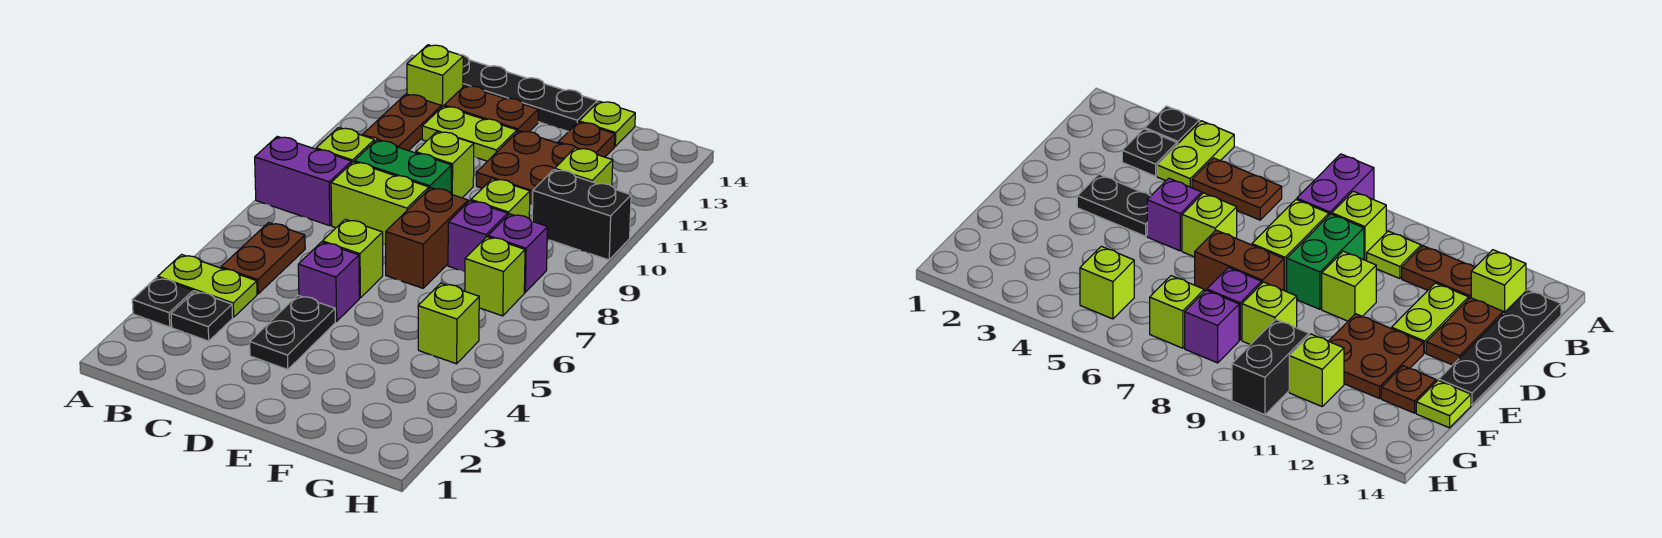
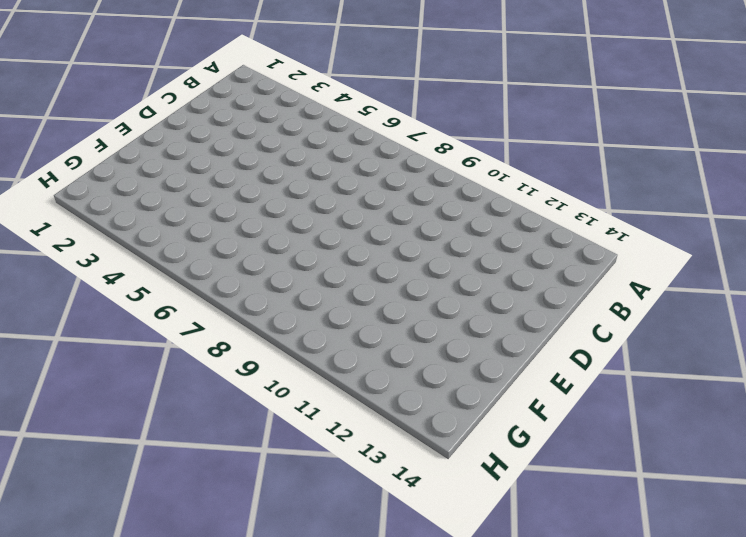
none -> black 1x1 plate [132,277,193,327]
none -> lime 1x2 plate [158,254,257,317]
none -> purple 1x2 brick [255,136,351,226]

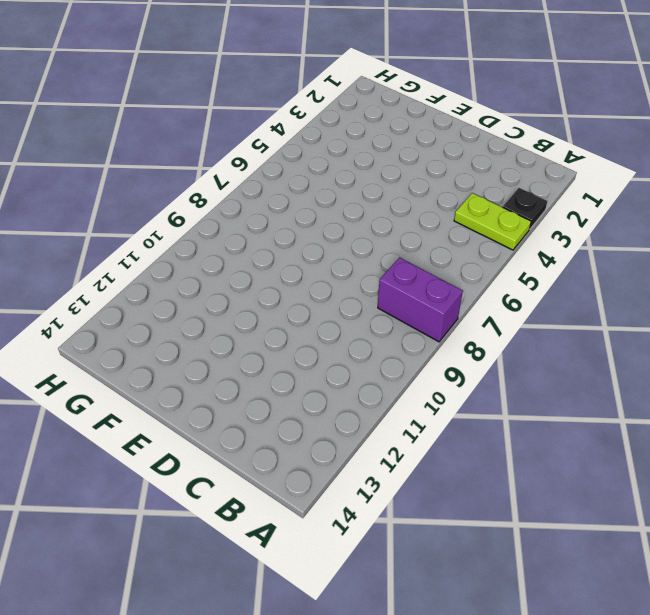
none -> black 1x1 plate [171,291,233,341]
none -> brown 1x2 plate [221,223,305,294]
none -> lime 1x1 brick [316,128,374,163]

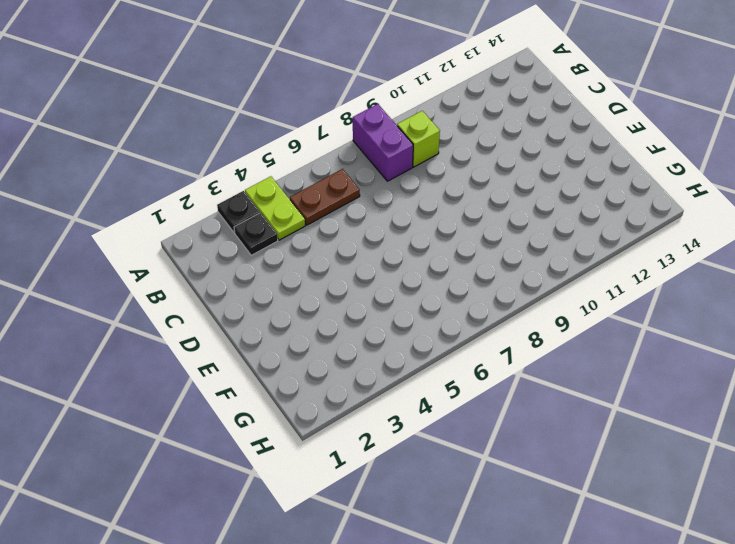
none -> lime 1x1 plate [1367,231,1421,279]
none -> brown 1x2 plate [363,94,441,151]
none -> lime 1x1 brick [407,45,463,108]

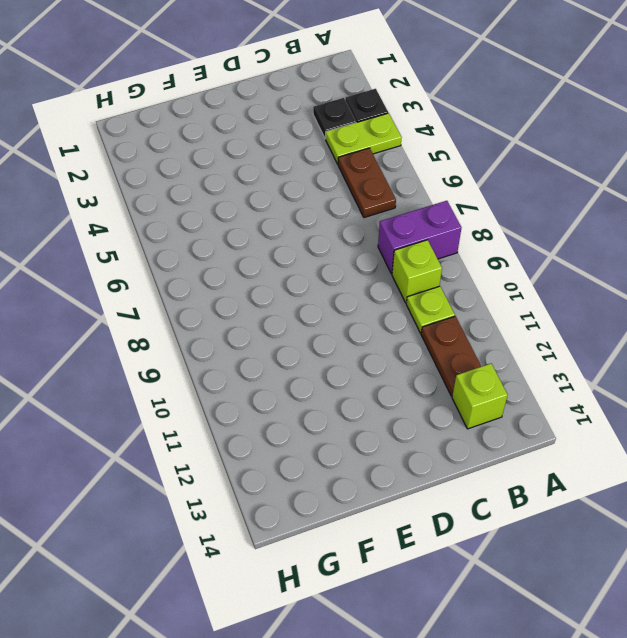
none -> black 1x4 plate [459,54,597,132]
none -> lime 1x2 brick [331,162,429,245]
none -> green 1x2 brick [354,140,452,193]

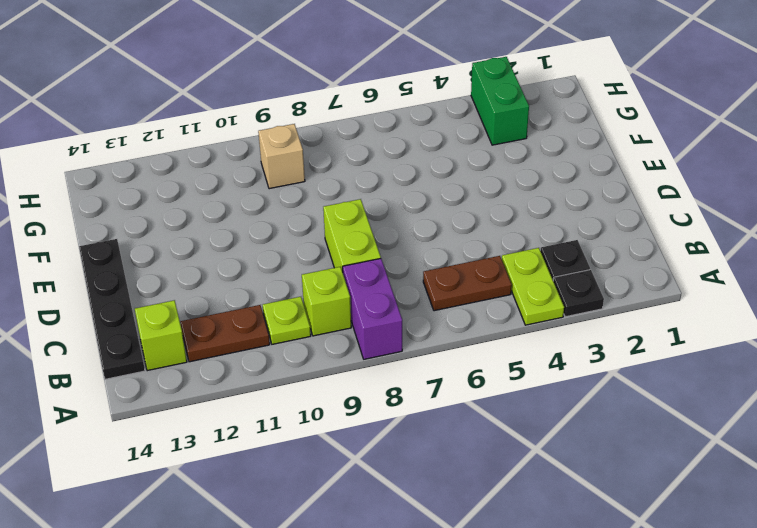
green 1x2 brick [471,57,529,145] -> green 1x2 brick moved to [354,140,452,193]
tan 1x1 brick [258,124,305,189] -> none
none -> lime 1x2 plate [422,106,517,161]
none -> brown 1x2 plate [444,86,538,132]
none -> black 1x2 plate [250,295,335,370]

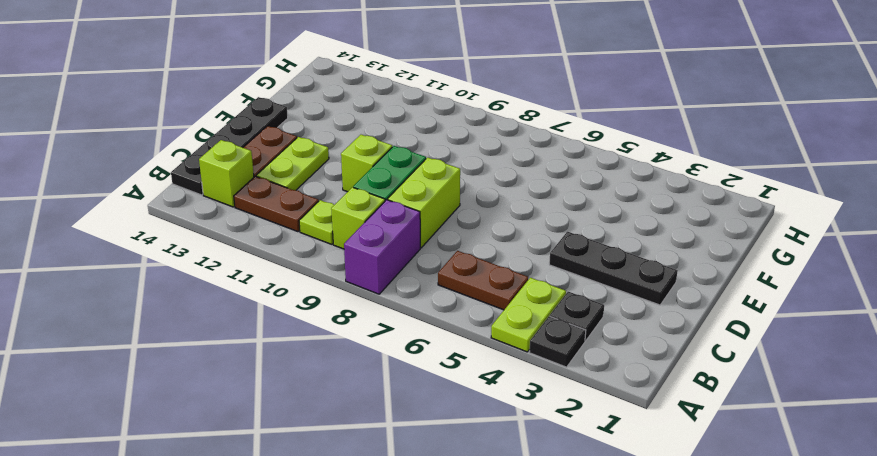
black 1x3 plate [549,232,678,305] -> black 1x2 plate [250,295,335,370]
none -> purple 1x1 brick [298,242,359,321]
none -> lime 1x1 brick [323,219,383,298]
none -> brown 1x2 brick [386,188,468,288]

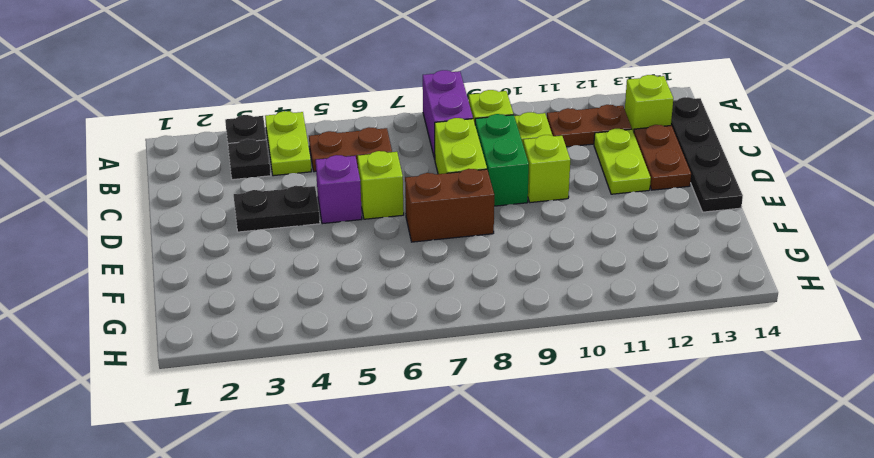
none -> brown 2x2 plate [476,131,577,205]
none -> purple 1x1 brick [448,201,508,272]
none -> lime 1x1 brick [471,179,530,218]

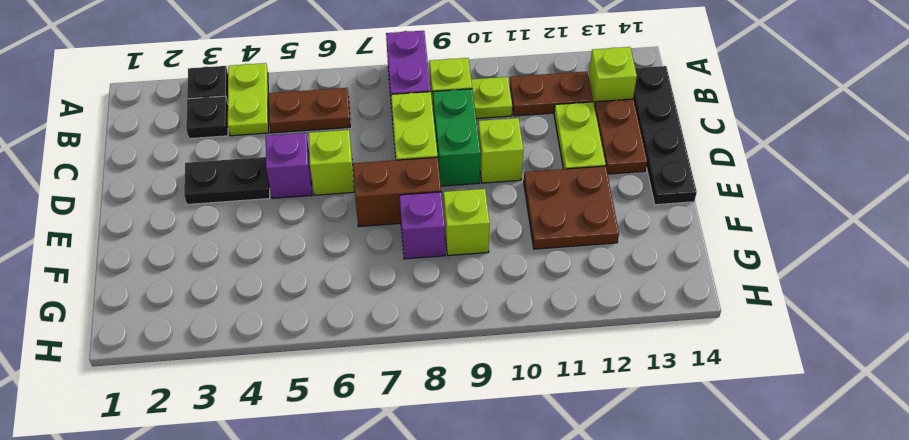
none -> brown 1x1 plate [558,122,615,157]
none -> lime 1x1 plate [579,101,635,146]
none -> lime 1x1 brick [418,283,479,364]

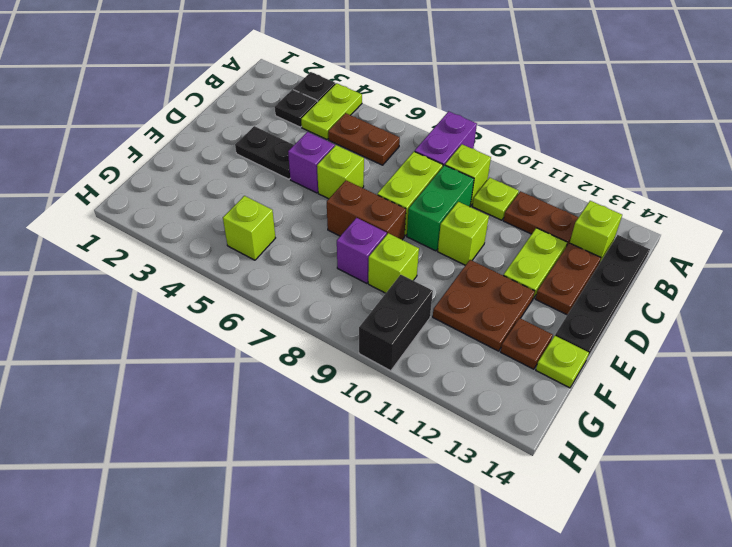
none -> lime 1x1 brick [465,237,525,316]
none -> purple 1x1 brick [488,214,547,292]
none -> lime 1x1 brick [555,148,613,186]

